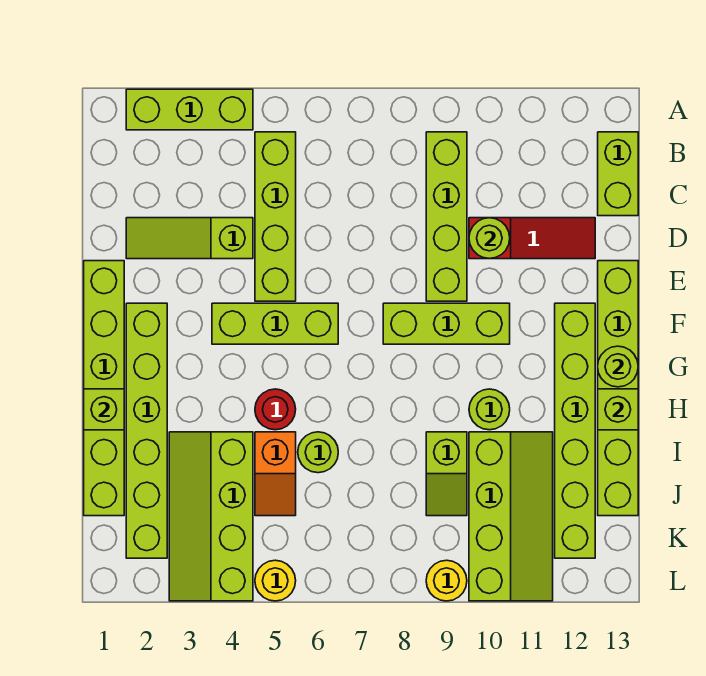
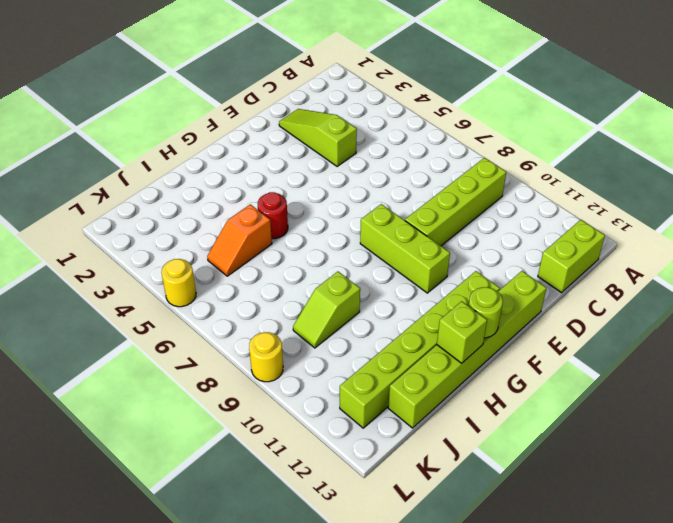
none -> lime 1x3 brick [126,89,253,130]
none -> lime 1x4 brick [255,132,296,301]
none -> red 1x3 slope [469,218,595,259]

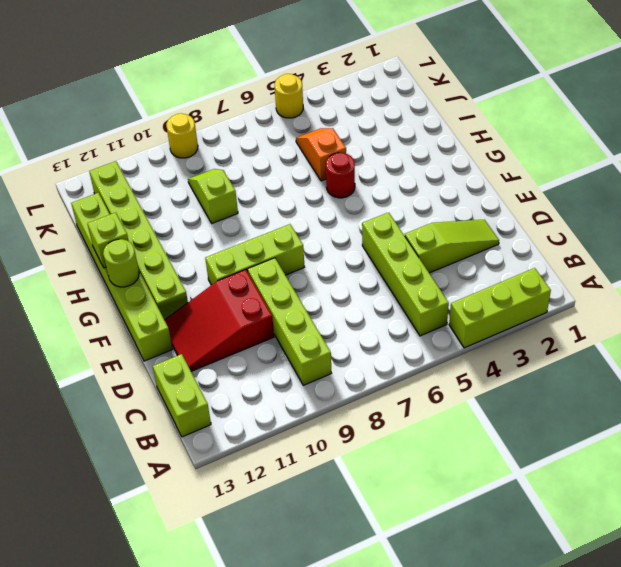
red 2x3 slope [165,270,274,371] -> red 1x3 slope [469,218,595,259]
none -> lime 1x6 brick [84,261,124,516]
none -> lime 1x6 brick [126,303,167,558]
none -> lime 1x3 brick [212,303,338,344]

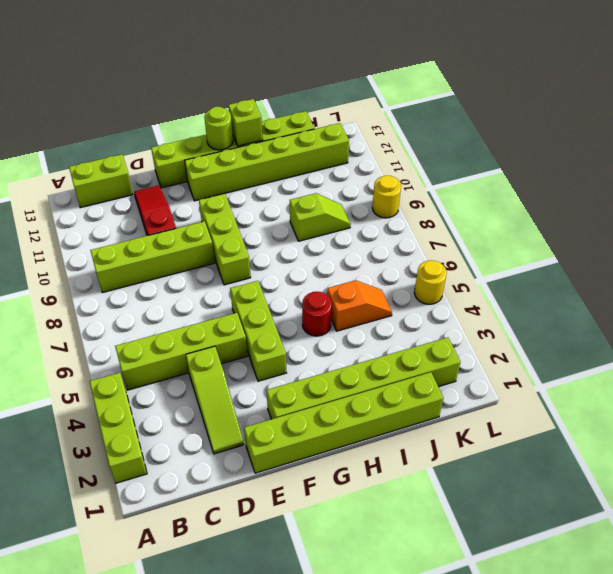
none -> lime 1x1 round brick [469,389,510,430]
none -> lime 2x4 slope [169,432,253,601]
none -> lime 1x1 round brick [298,432,338,473]

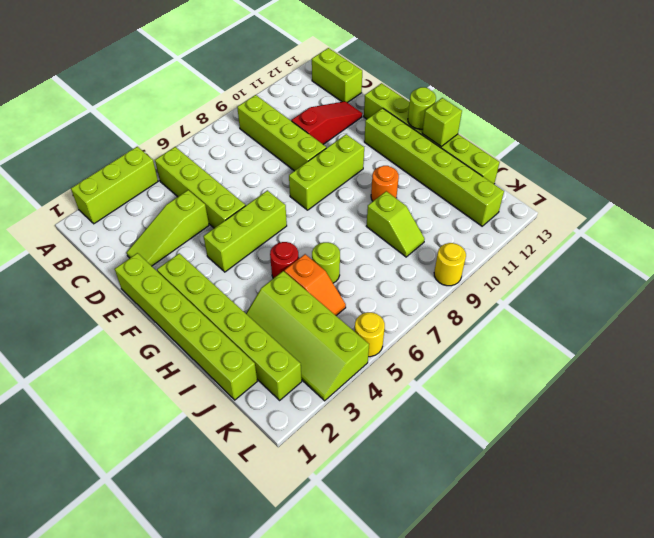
orange 1x1 round brick [371,166,399,201] -> lime 1x1 round brick [469,389,510,430]
none -> lime 2x4 slope [469,432,553,601]
none -> lime 1x1 round brick [469,218,510,259]
none -> lime 1x1 brick [84,389,124,430]

